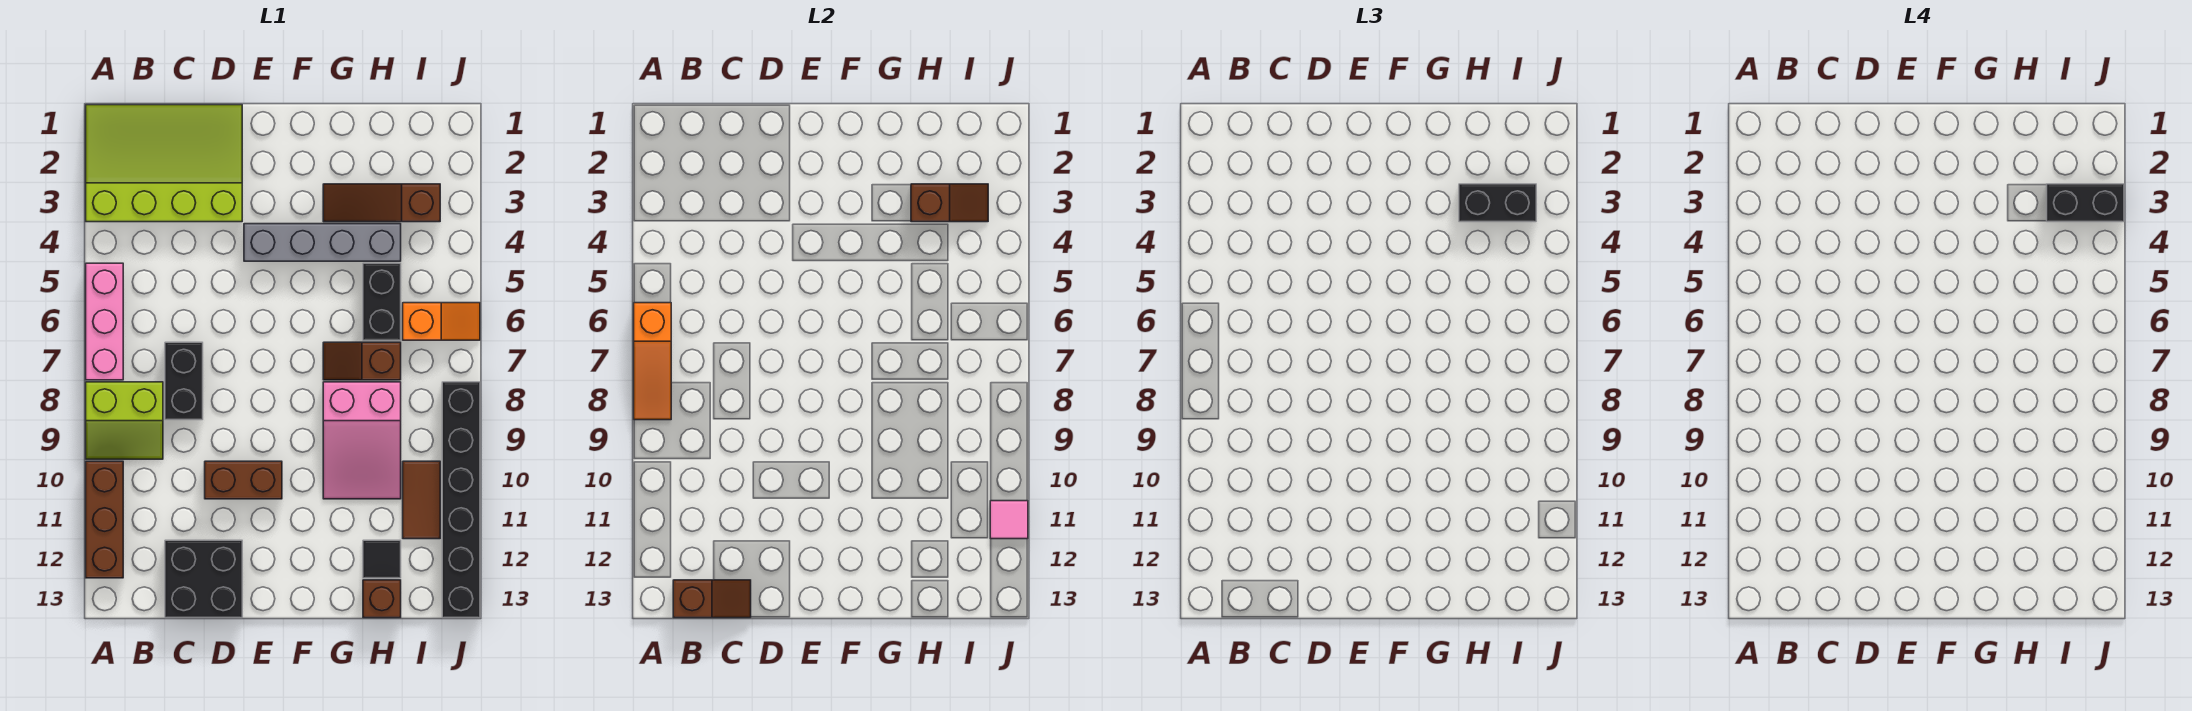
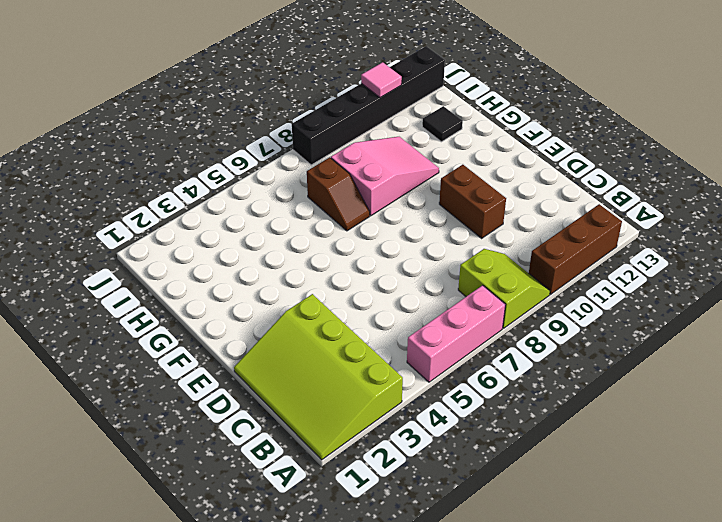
none -> black 1x2 brick [165,342,203,420]
none -> black 2x2 brick [165,540,242,618]
none -> grey 1x4 brick [244,224,401,261]

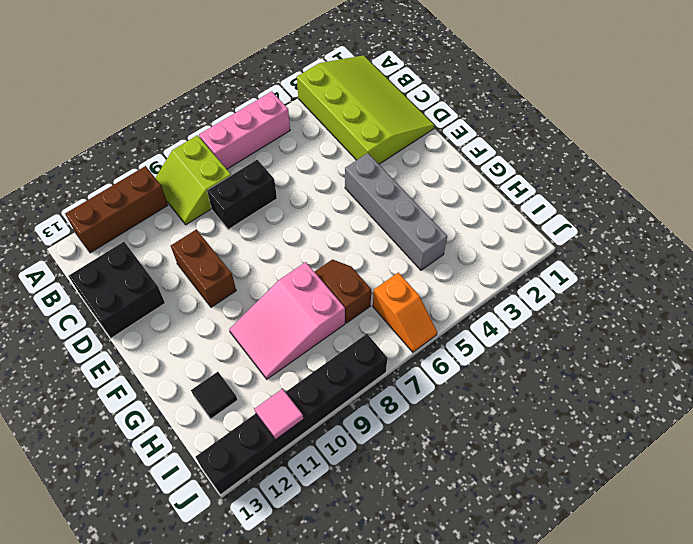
none -> brown 1x3 slope [323,184,440,222]
none -> black 1x2 brick [363,263,401,340]
none -> brown 1x1 brick [363,580,401,618]

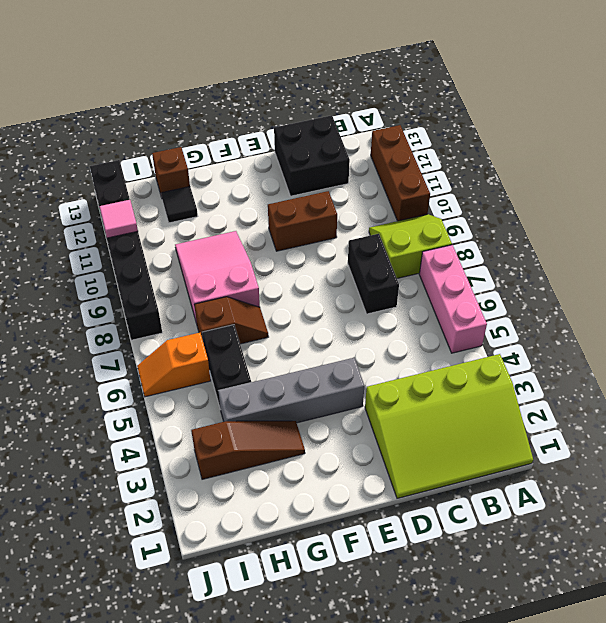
none -> brown 1x2 tile [403,461,440,539]
none -> orange 1x3 slope [634,303,671,420]
none -> brown 1x2 slope [673,580,751,618]

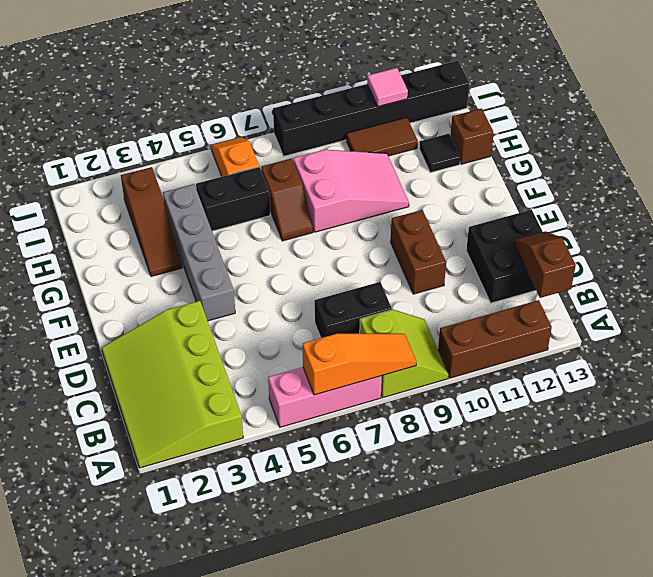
none -> brown 1x2 slope [911,184,988,222]
none -> black 1x2 brick [1459,184,1536,222]
none -> black 1x2 brick [2047,184,2124,222]

